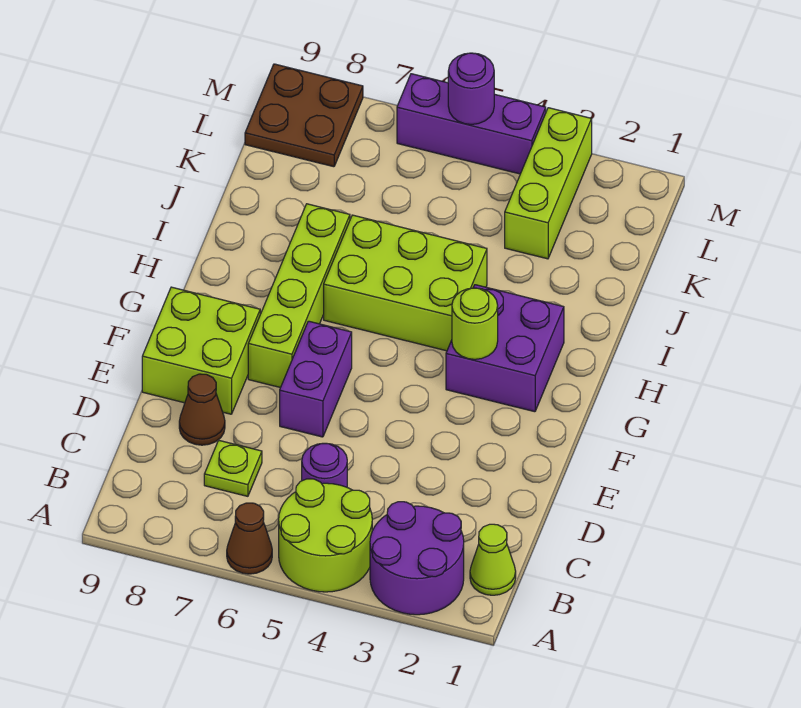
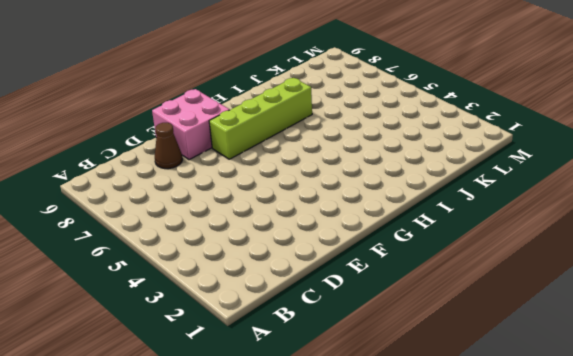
pink 2x2 brick [152,89,229,160] -> lime 2x2 brick [142,287,260,414]
none -> purple 2x2 round brick [370,502,464,615]
none -> lime 2x2 round brick [279,479,372,592]
none -> brown 1x1 cone [227,503,272,574]

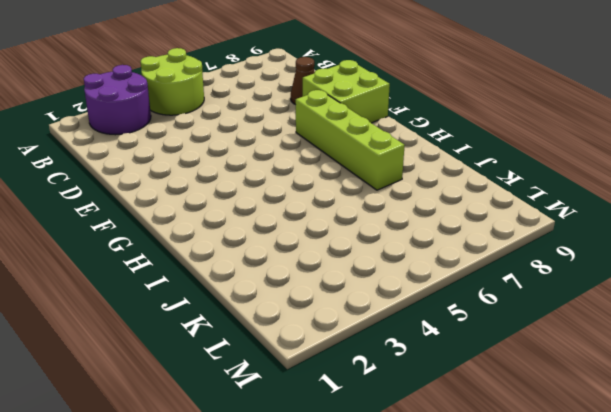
none -> brown 1x1 cone [227,503,272,574]
none -> lime 1x1 cone [470,524,516,595]
none -> purple 1x1 round brick [302,443,347,487]

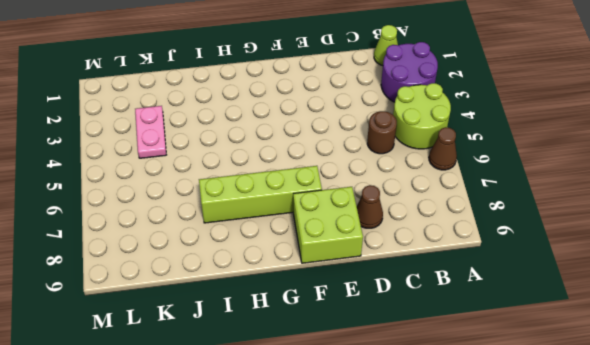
brown 1x1 round brick [367,111,397,154] -> purple 1x1 round brick [302,443,347,487]
pink 1x2 plate [135,106,166,158] -> lime 1x3 brick [505,108,592,259]
none -> lime 1x1 plate [204,441,262,496]
none -> purple 1x2 brick [280,321,352,437]
none -> purple 2x2 brick [446,285,564,412]

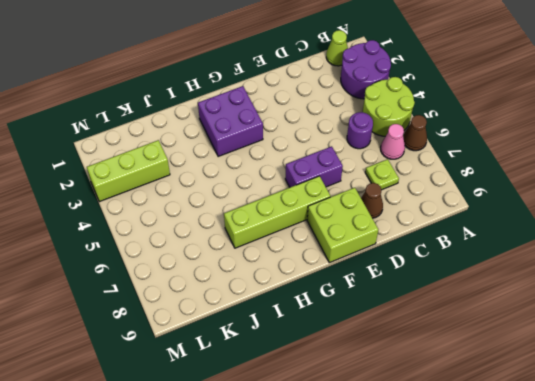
pink 1x1 cone [381,124,405,159] -> none
none -> lime 2x3 brick [324,215,487,351]
none -> brown 2x2 plate [245,64,363,167]
none -> purple 1x3 brick [397,74,546,174]

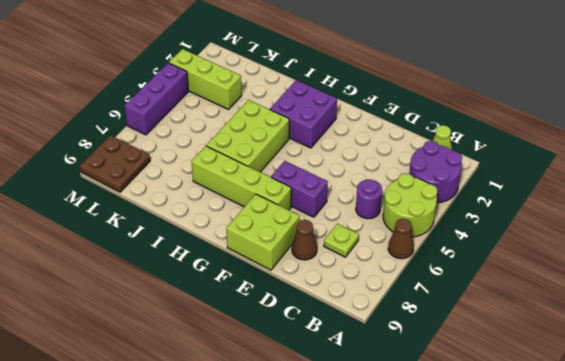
none -> lime 1x1 round brick [452,288,498,359]
none -> purple 1x1 round brick [448,53,494,124]

